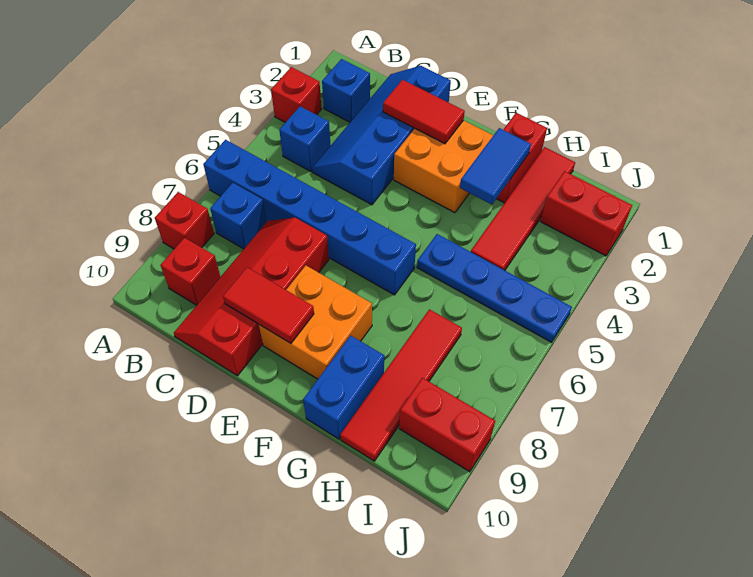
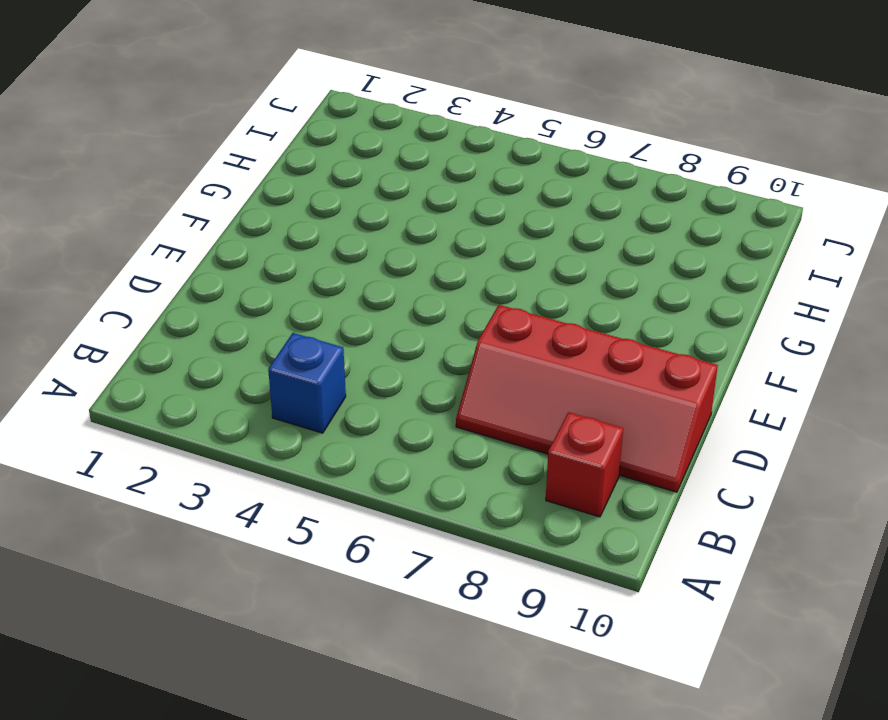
none -> red 1x1 brick [271,67,322,122]
none -> blue 1x6 brick [203,140,416,295]
none -> red 1x1 brick [155,192,214,249]

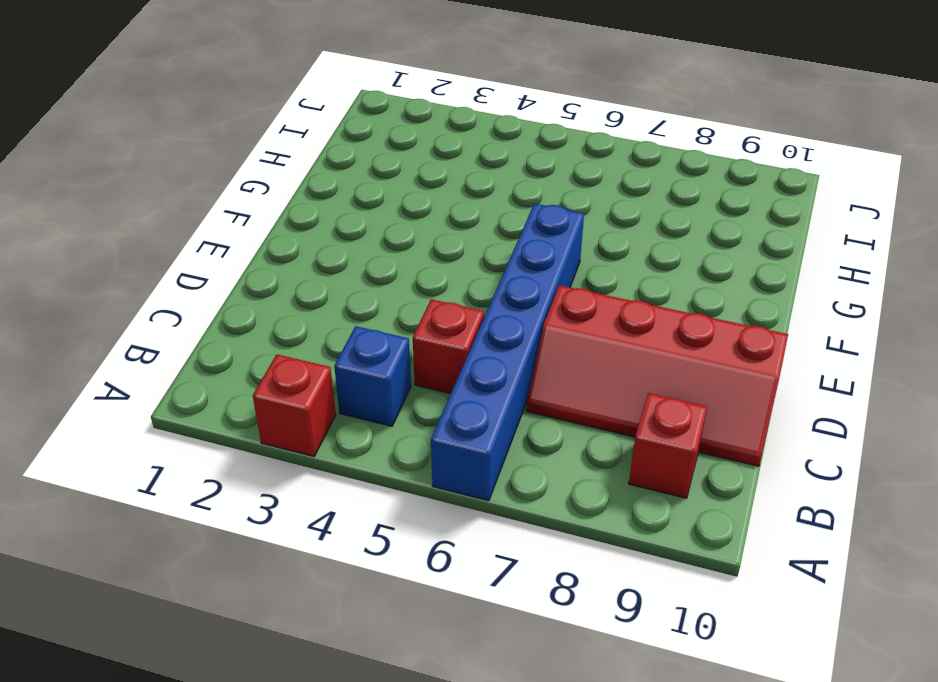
red 1x1 brick [413,299,484,394] -> red 1x1 brick moved to [155,192,214,249]
none -> blue 1x1 brick [322,59,370,122]
none -> blue 1x1 brick [210,183,266,249]
none -> blue 2x4 slope [312,66,451,205]

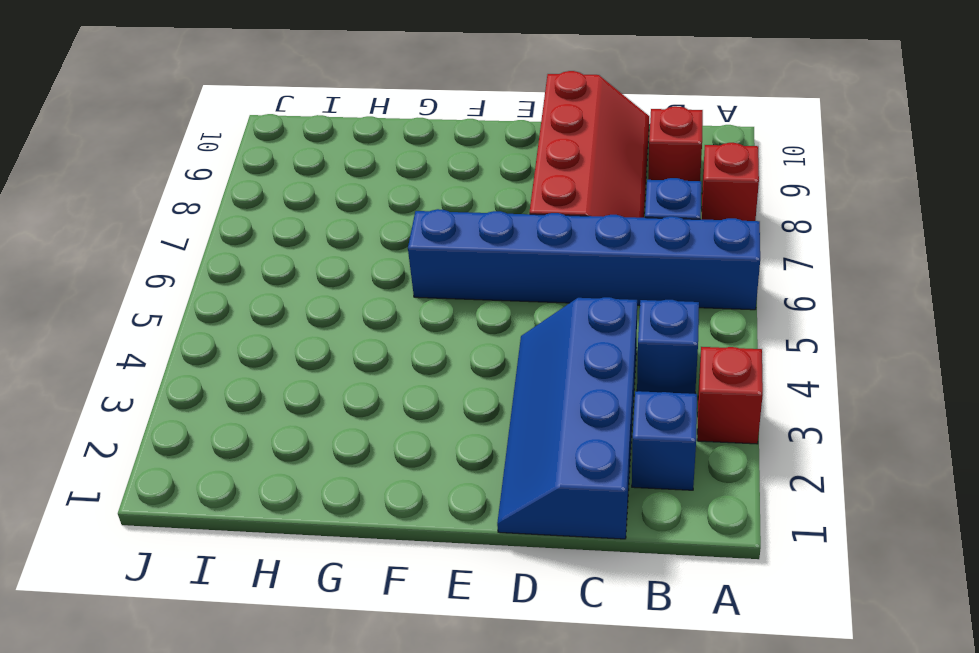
blue 2x4 slope [497,297,637,539] -> blue 2x4 slope turned to [312,66,451,205]
none -> orange 2x2 brick [394,120,493,213]
none -> orange 2x2 brick [259,265,372,379]
none -> red 1x2 brick [496,113,547,203]

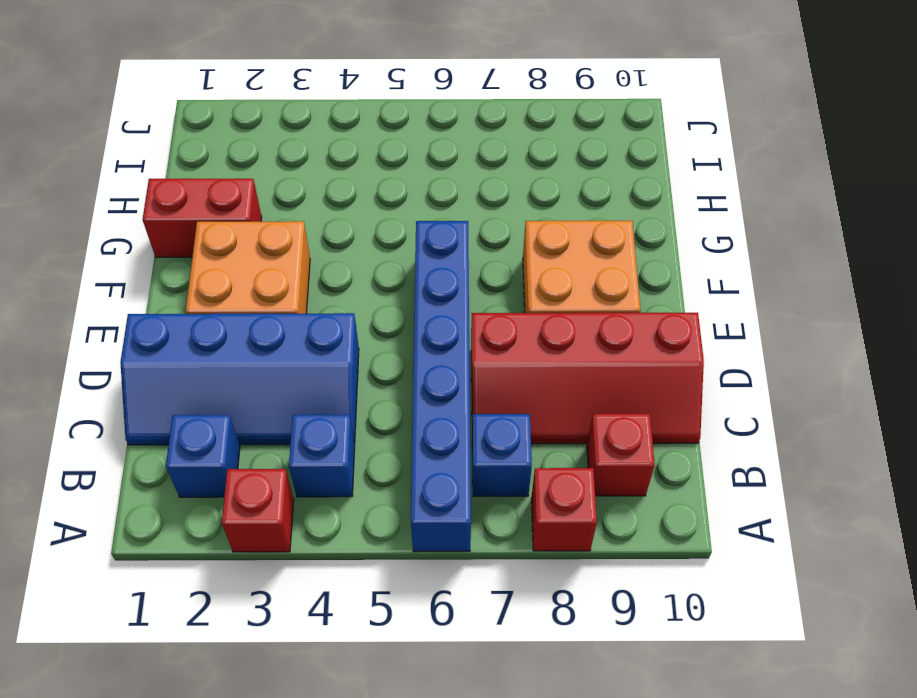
none -> blue 1x4 plate [417,234,572,342]
none -> blue 1x2 brick [303,336,384,439]
none -> red 1x4 tile [471,147,575,270]

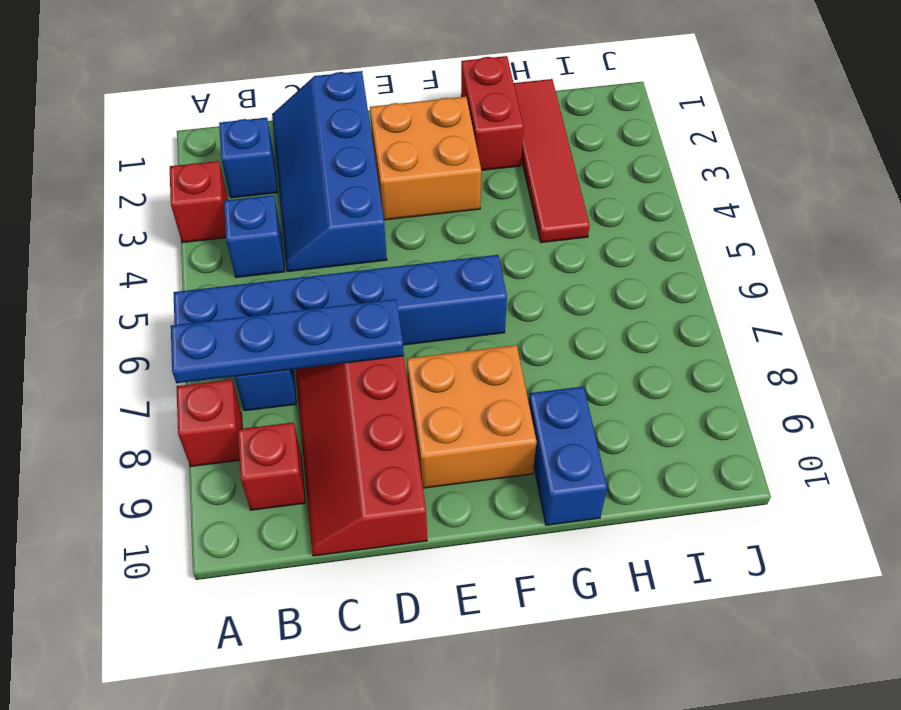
blue 1x4 plate [171,299,404,383] -> blue 1x4 plate moved to [417,234,572,342]
none -> red 1x4 tile [340,309,462,461]
none -> red 1x2 brick [541,171,632,256]
none -> red 1x2 brick [399,378,495,472]

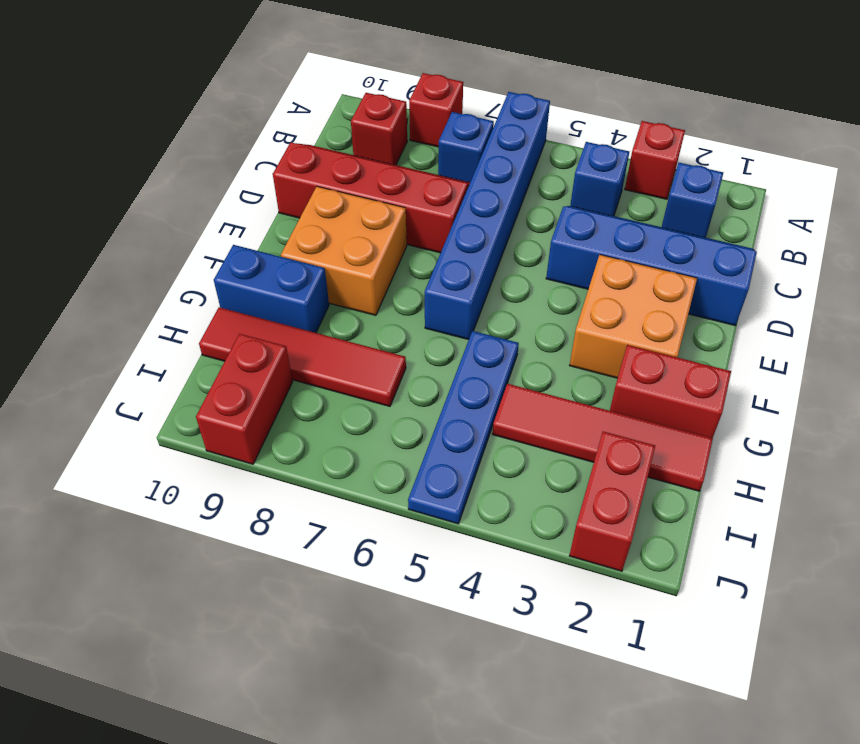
none -> red 1x2 tile [383,80,465,144]
none -> red 1x2 tile [223,267,314,343]
none -> blue 1x2 tile [460,128,531,205]

